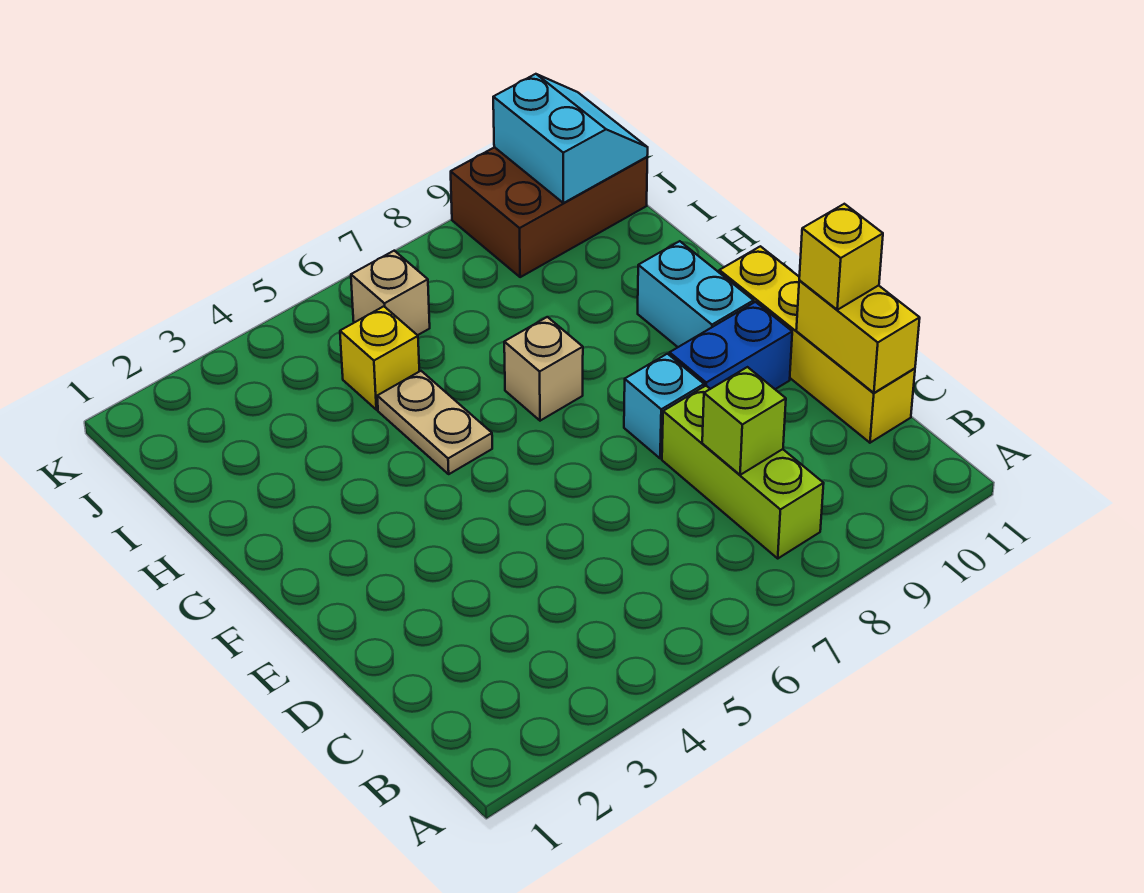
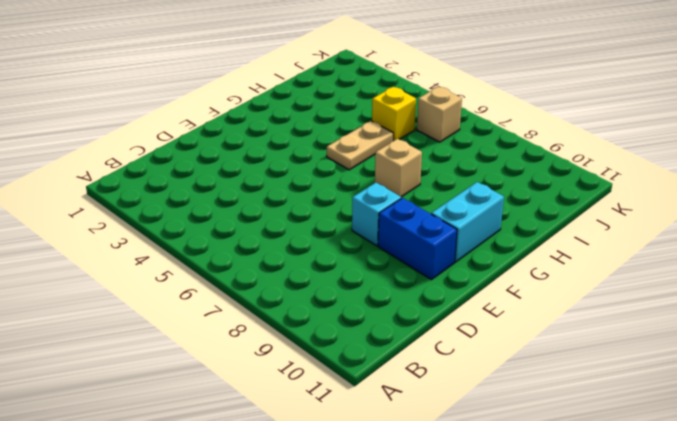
none -> lime 1x3 brick [662,386,824,558]
none -> yellow 1x4 brick [719,246,915,443]
none -> brown 2x3 brick [451,147,647,277]

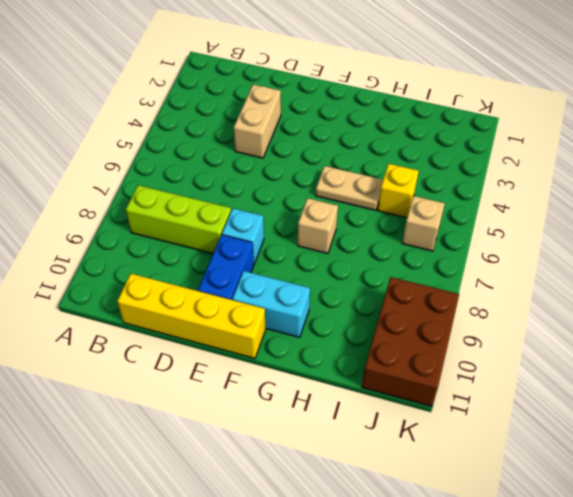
tan 1x2 brick [234,84,281,158] -> none
none -> lime 1x1 brick [702,367,786,475]
none -> yellow 1x2 brick [796,280,920,393]
none -> cyan 2x2 slope [493,74,648,203]

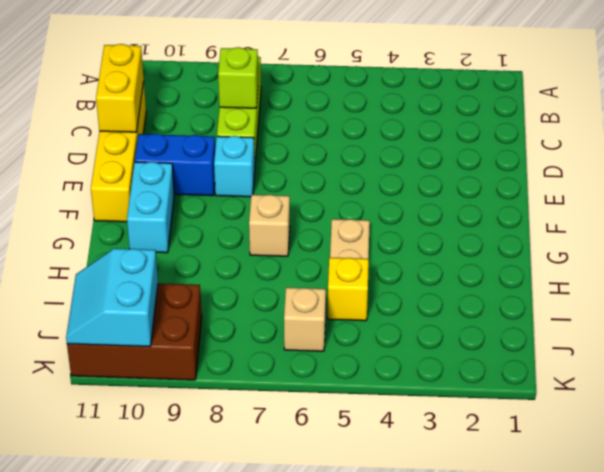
none -> yellow 1x1 brick [799,204,883,310]

